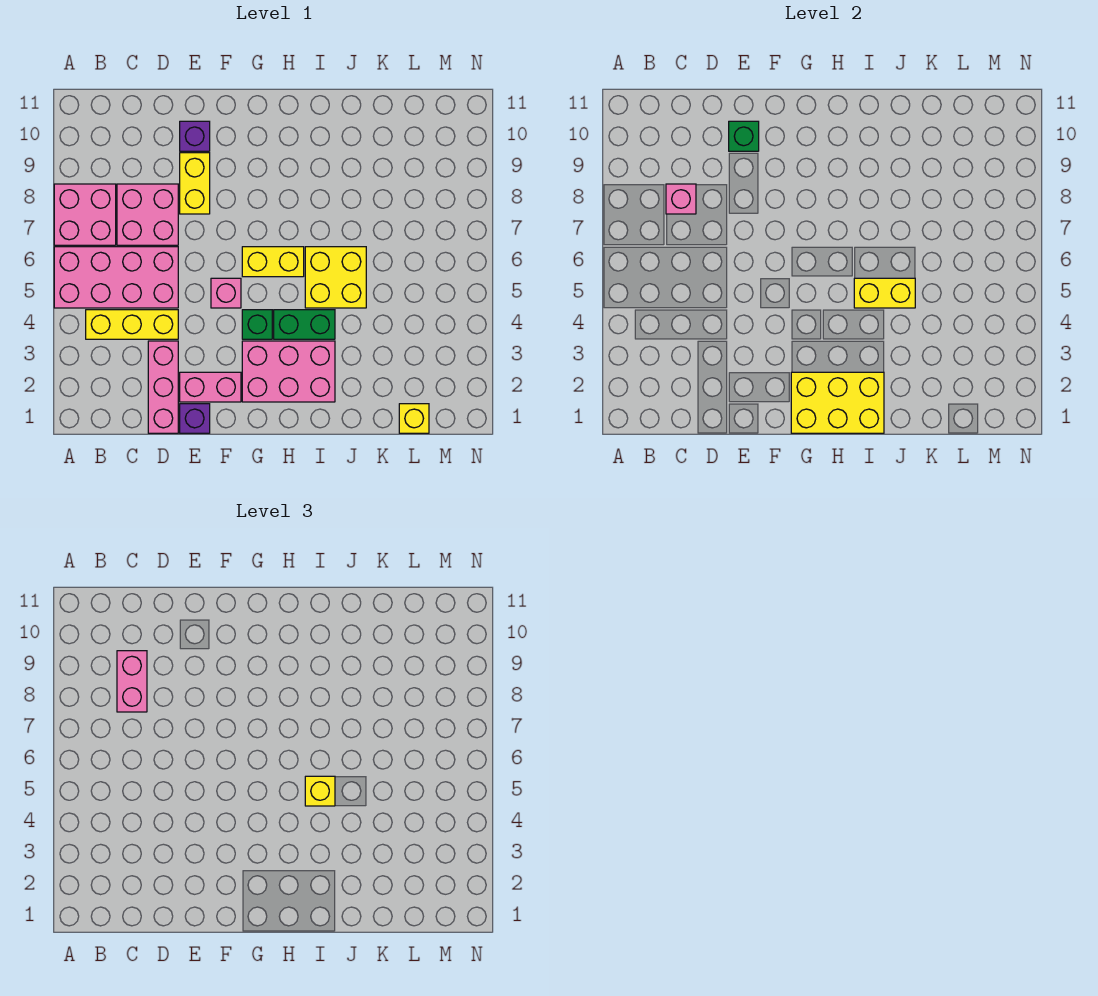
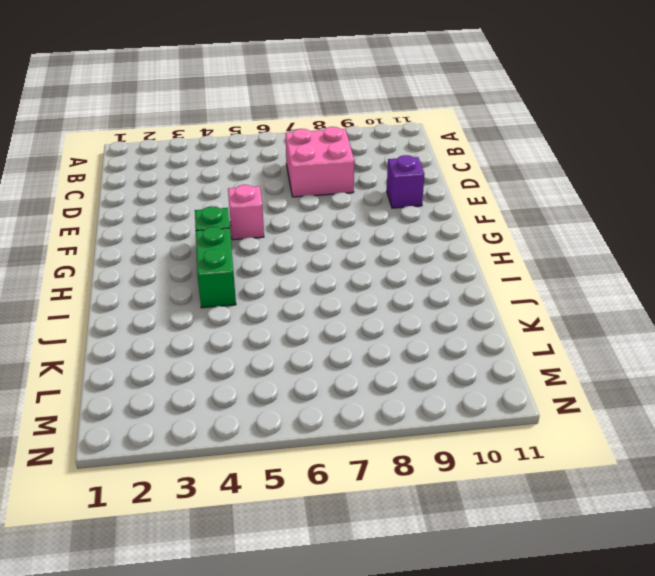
none -> pink 2x4 brick [54,247,178,308]
none -> pink 2x2 brick [54,184,116,245]
none -> yellow 1x3 brick [86,310,178,339]

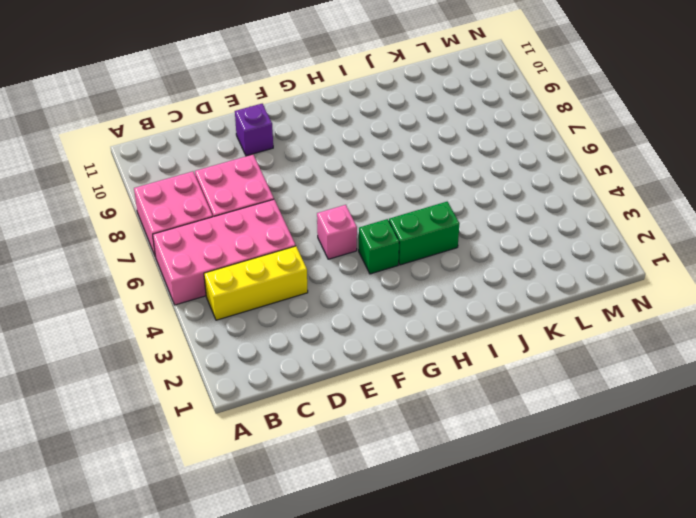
none -> pink 1x3 brick [148,341,178,433]
none -> purple 1x1 brick [180,404,210,433]
none -> pink 1x2 brick [180,372,241,402]

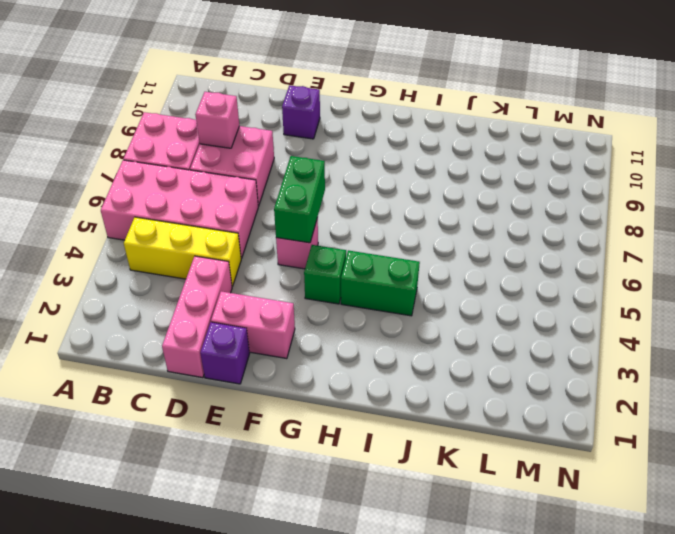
green 1x2 brick [274,156,325,243] -> none
none -> yellow 1x2 brick [180,153,210,214]
none -> pink 2x3 brick [242,341,335,402]
none -> yellow 1x2 brick [242,247,304,277]

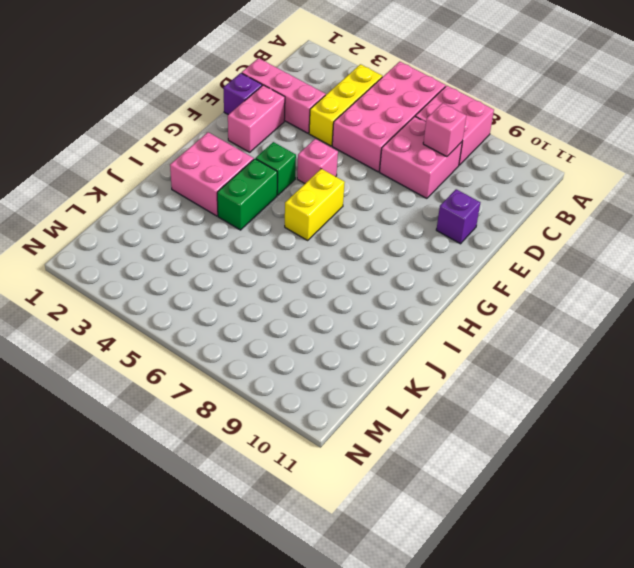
pink 2x2 brick [170,132,254,216] -> pink 2x3 brick [242,341,335,402]
none -> yellow 1x2 brick [180,153,210,214]
none -> yellow 2x2 brick [305,247,366,308]
none -> yellow 1x1 brick [399,404,429,433]

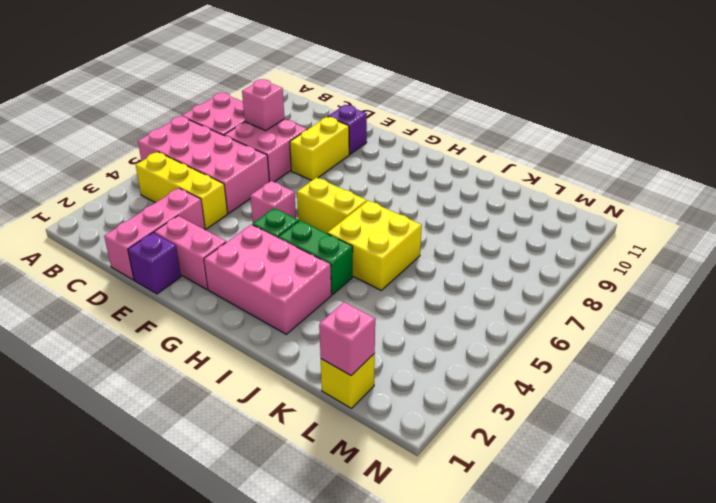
pink 1x1 brick [319,302,375,375] -> none
none -> green 1x1 brick [729,121,759,151]
none -> yellow 2x3 brick [791,372,884,433]
none -> yellow 1x2 brick [854,278,915,308]

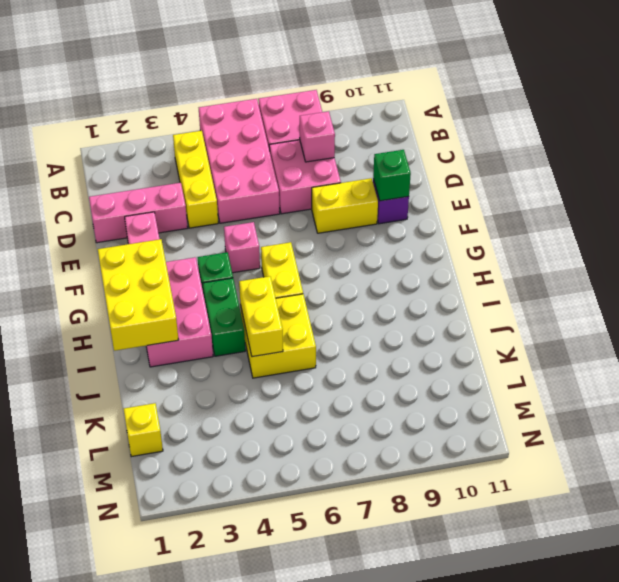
none -> purple 1x1 brick [180,404,210,433]
none -> pink 1x2 brick [117,651,147,712]
none -> yellow 1x1 brick [305,776,335,806]

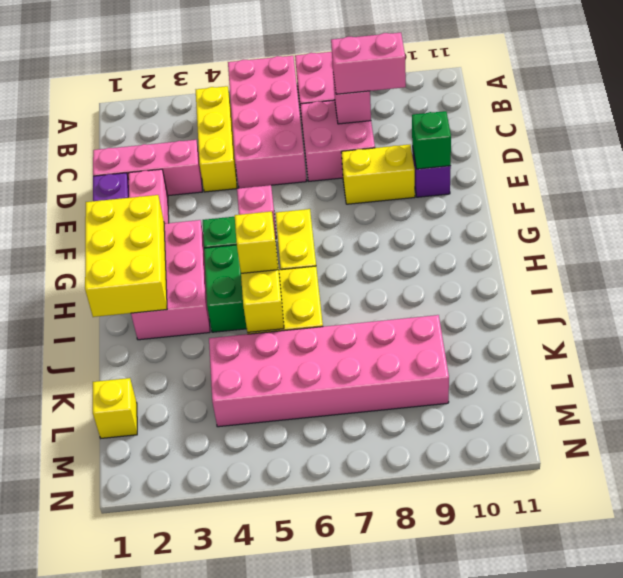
pink 2x6 brick [209,315,449,427] -> none

